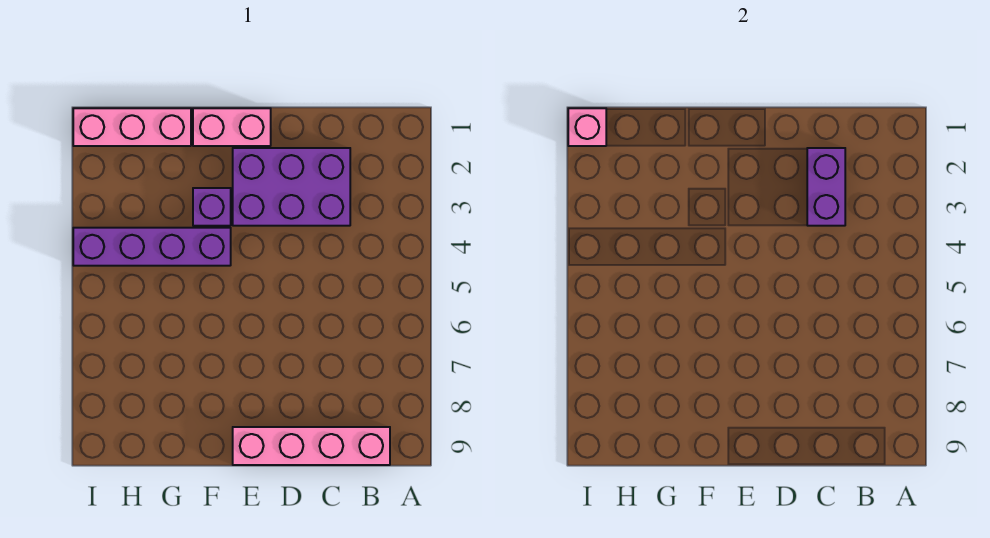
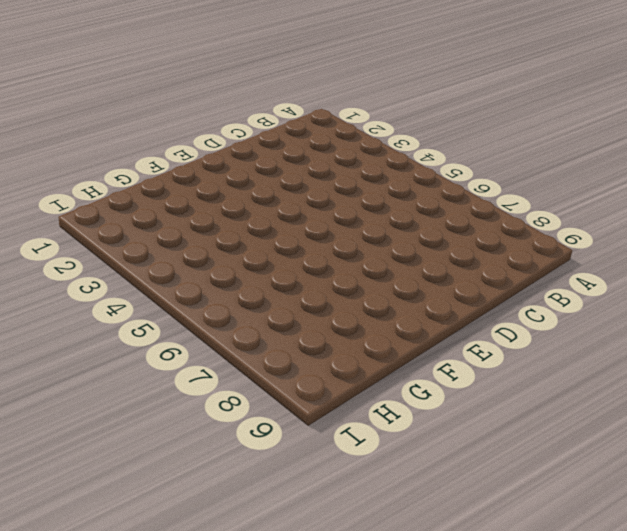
none -> pink 1x4 brick [233,427,390,465]
none -> purple 2x3 brick [233,148,350,226]

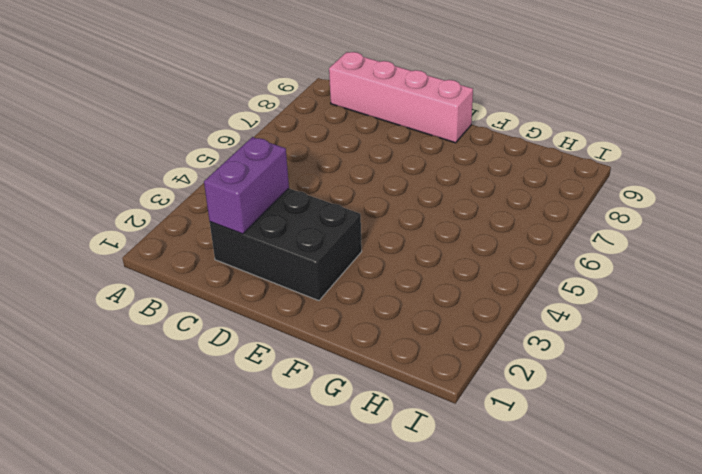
black 2x3 brick [210,189,362,301] -> purple 2x3 brick [233,148,350,226]
none -> pink 1x2 brick [193,108,271,146]
none -> purple 1x1 brick [193,188,231,226]

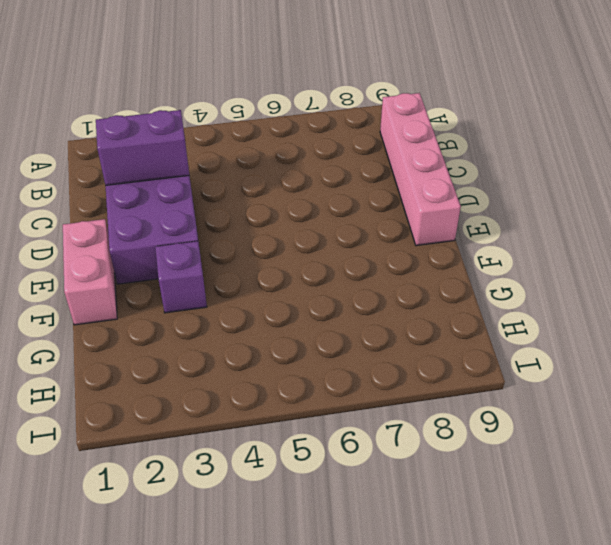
none -> purple 1x4 brick [73,228,231,266]
none -> pink 1x3 brick [73,108,191,146]

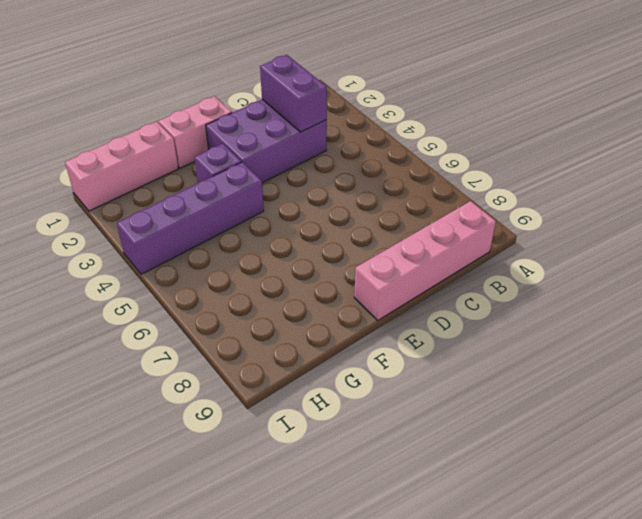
none -> pink 1x1 brick [568,108,606,146]

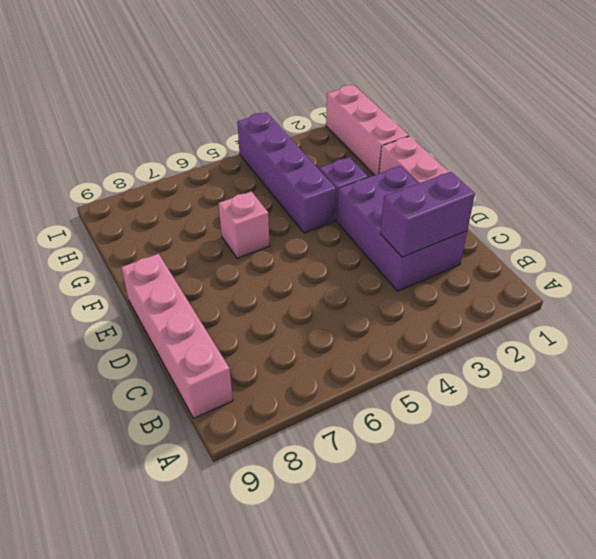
pink 1x1 brick [218,191,270,258] -> pink 1x1 brick moved to [568,108,606,146]

